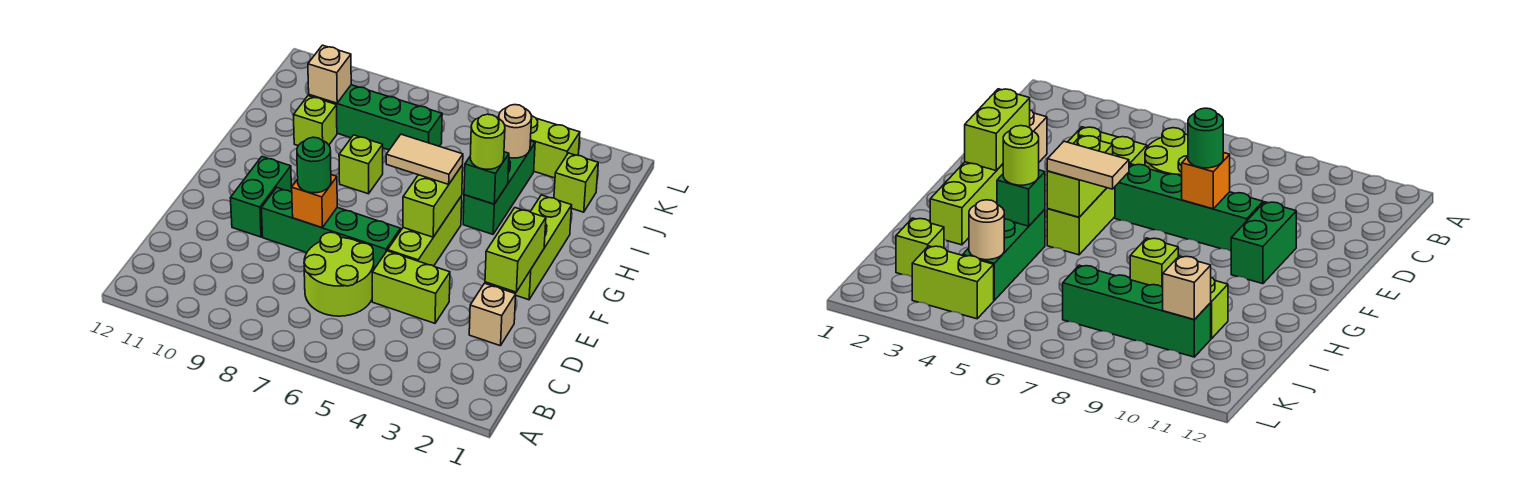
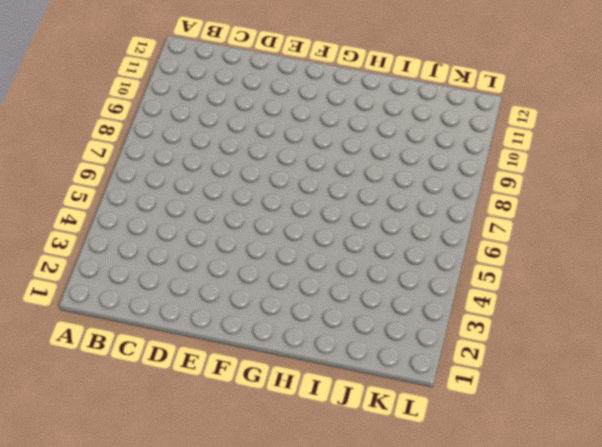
none -> lime 2x2 round brick [304,232,374,316]
none -> tan 1x1 brick [469,283,516,346]
none -> lime 1x2 brick [372,251,450,323]

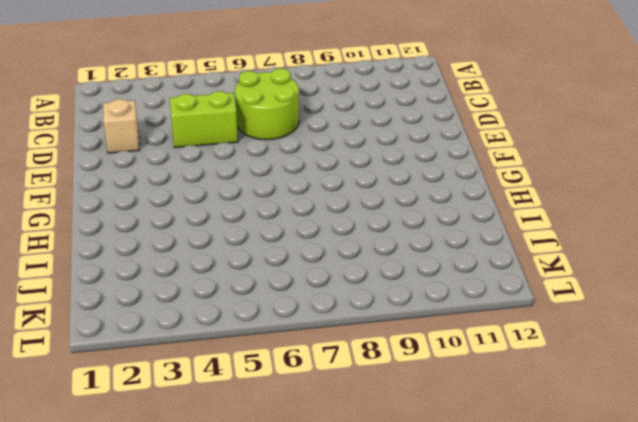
none -> lime 1x3 brick [388,196,462,266]
none -> green 1x4 brick [261,188,401,269]
none -> green 1x2 brick [230,157,292,237]

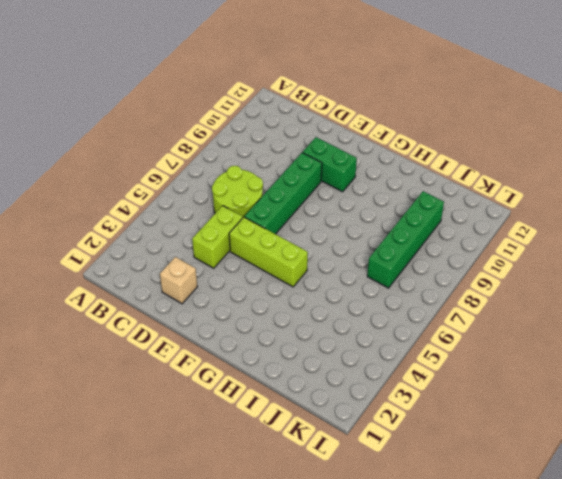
none -> lime 1x3 brick [498,195,572,300]
none -> green 1x3 brick [463,141,535,234]
none -> lime 1x1 brick [339,135,383,194]

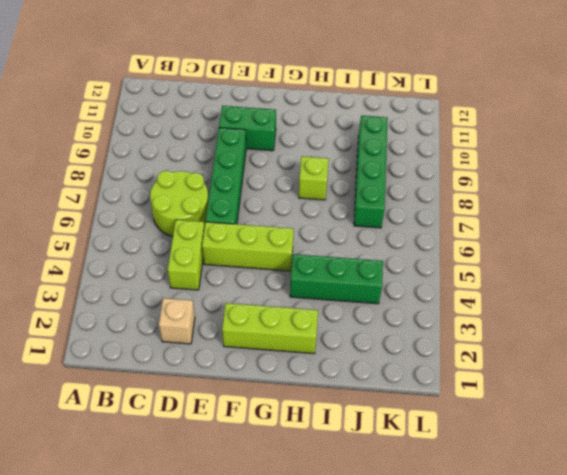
none -> lime 1x1 brick [293,96,337,145]
none -> lime 1x1 brick [554,153,598,212]
none -> lime 1x2 brick [530,116,580,178]

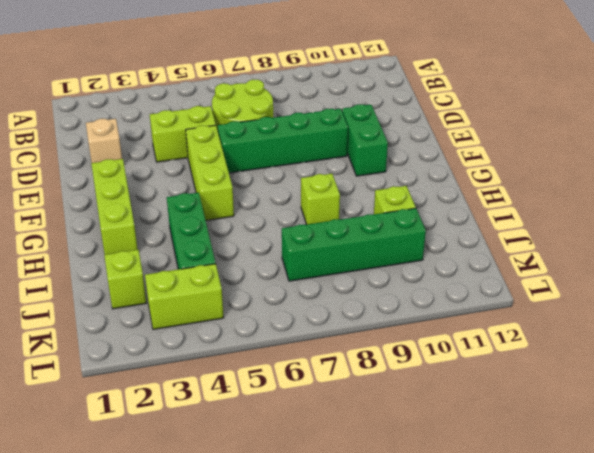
none -> lime 1x2 brick [485,208,546,292]
none -> orange 1x1 brick [292,175,337,228]
none -> lime 1x2 brick [403,165,463,237]

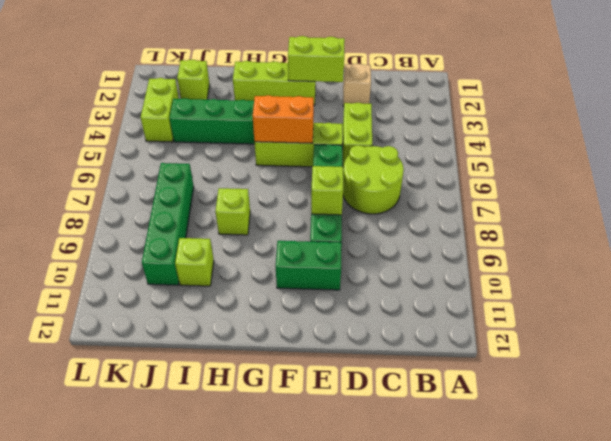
lime 1x1 brick [311,166,343,215] -> orange 1x1 brick [292,175,337,228]
orange 1x2 brick [253,95,314,143] -> lime 1x2 brick [403,165,463,237]
none -> green 1x1 brick [464,152,509,204]
none -> tan 1x1 round brick [499,105,532,158]
none -> tan 1x1 brick [308,45,351,103]

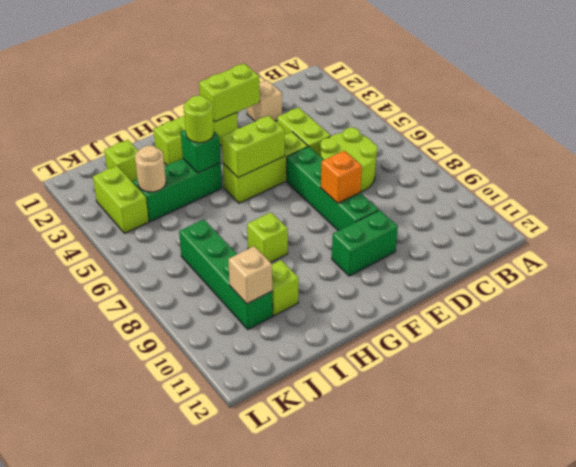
none -> green 1x1 round brick [297,137,331,193]
none -> tan 1x2 tile [386,134,463,184]

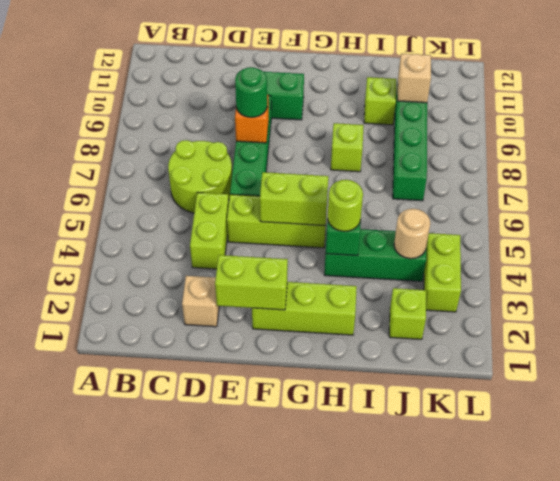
none -> tan 1x2 tile [386,134,463,184]

